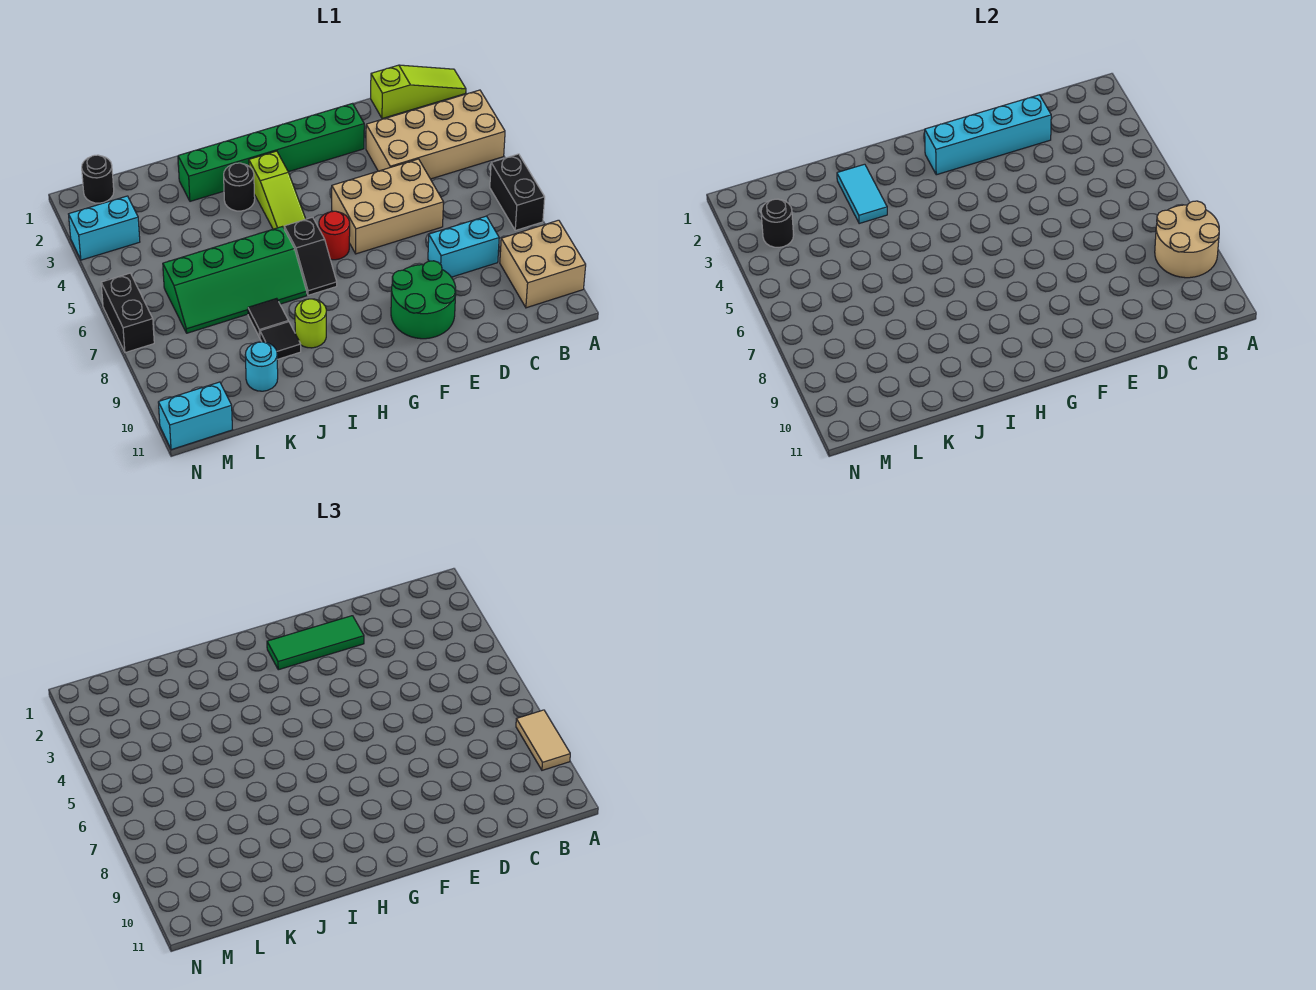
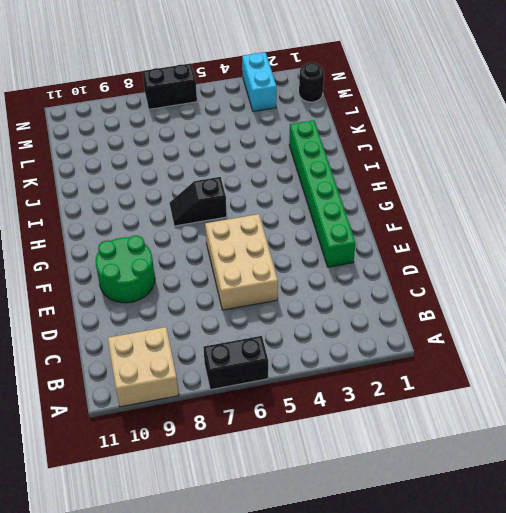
none -> lime 1x3 slope [371,65,466,119]
none -> tan 2x4 brick [366,90,505,179]
none -> cyan 1x2 brick [428,216,499,277]

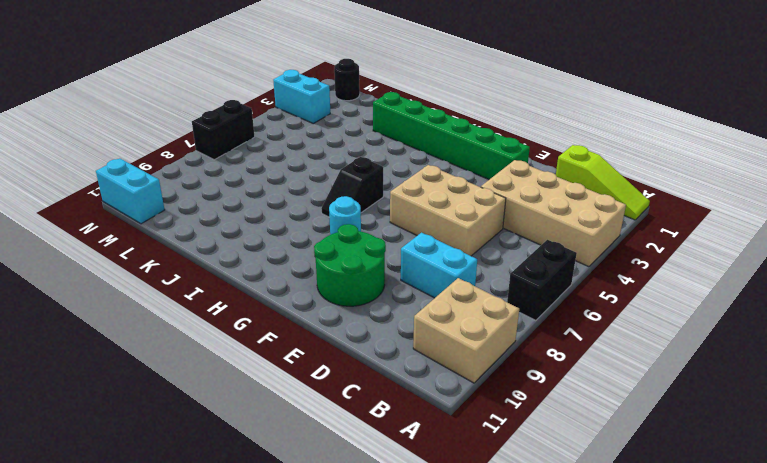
cyan 1x1 round brick [329,196,361,235] -> cyan 1x1 round brick moved to [245,342,278,391]
none -> red 1x1 round brick [319,211,350,260]
none -> lime 1x3 slope [249,151,306,229]
none -> black 1x1 round brick [224,163,255,211]

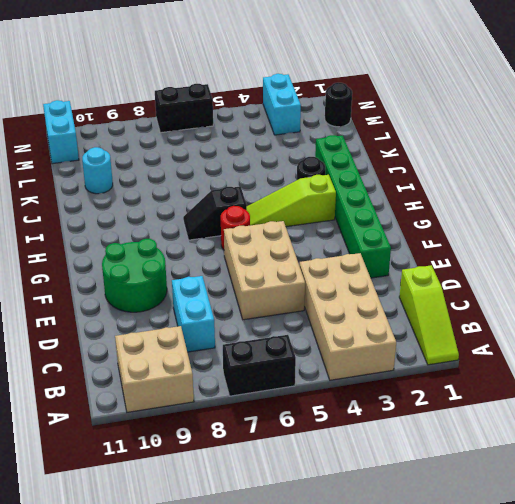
none -> green 2x4 slope [163,227,307,333]
none -> lime 1x1 round brick [295,299,326,348]
none -> black 1x1 tile [248,298,288,337]

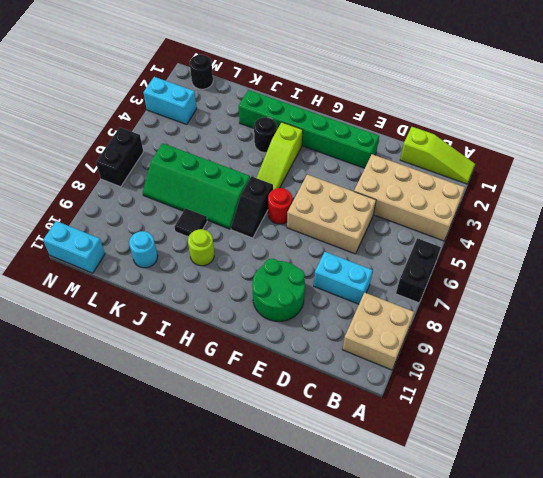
none -> black 1x1 tile [260,322,301,359]
none -> tan 2x2 round brick [1155,201,1219,278]
none -> cyan 1x4 brick [925,95,1051,175]

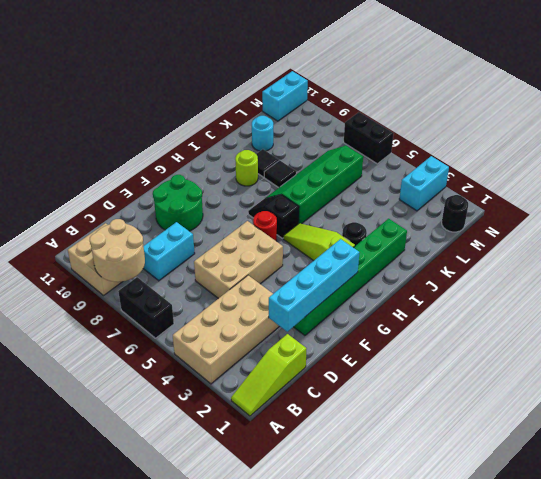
none -> cyan 1x2 tile [837,164,887,224]
none -> black 1x1 round brick [761,199,793,247]
none -> tan 1x2 tile [516,710,570,770]

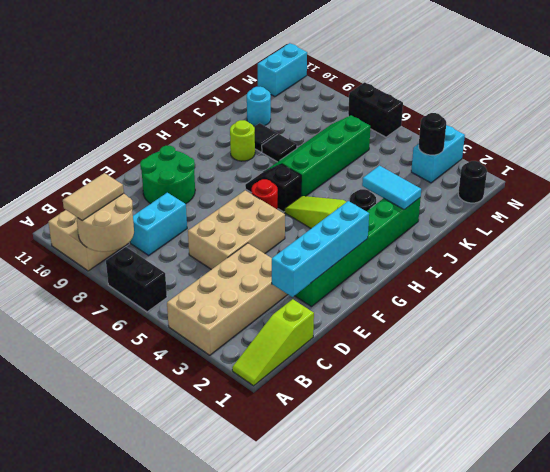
tan 1x2 tile [63,173,124,221] -> tan 1x2 tile turned to [516,710,570,770]
none -> green 1x3 tile [267,616,364,670]

